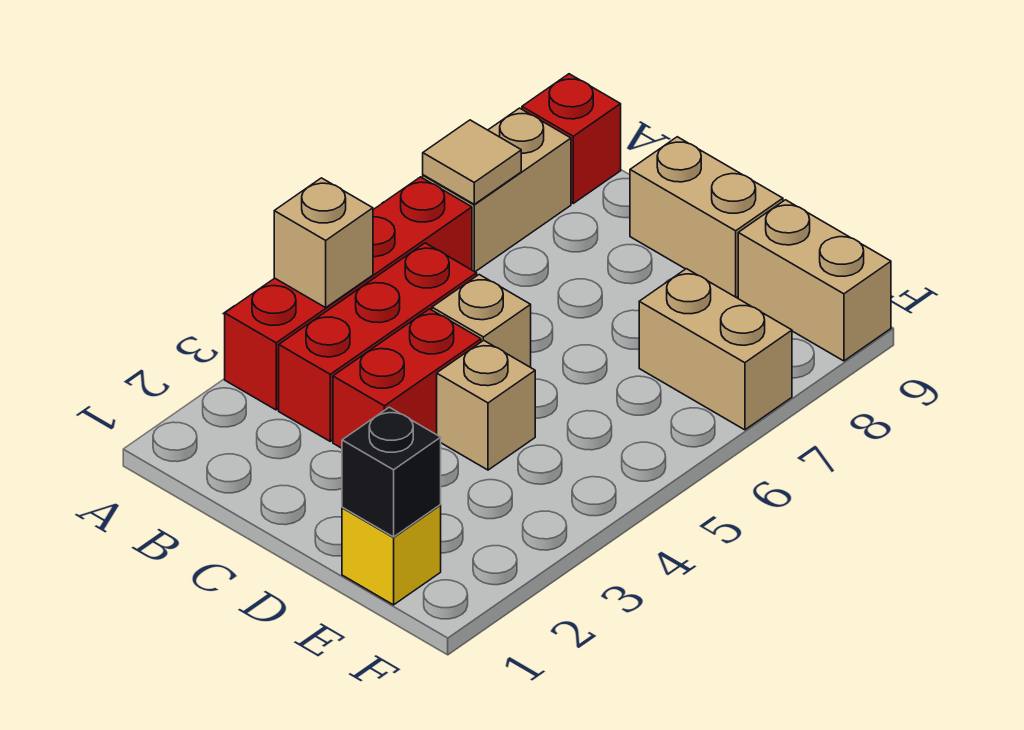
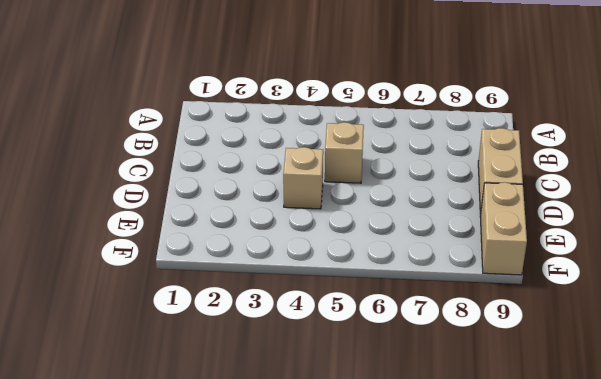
none -> red 1x4 brick [225,177,472,410]
none -> tan 1x2 brick [423,108,571,272]
none -> red 1x1 brick [522,74,621,203]

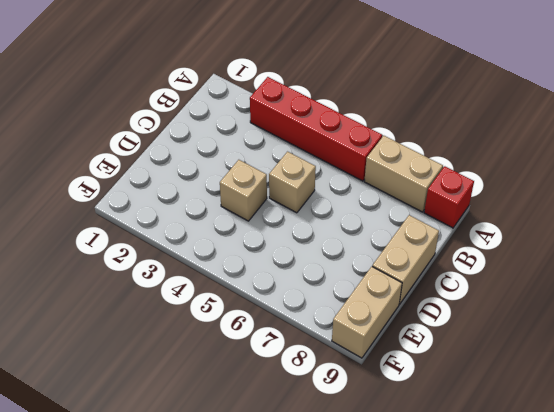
none -> red 1x3 brick [279,243,477,441]
none -> red 1x2 brick [333,309,481,448]
none -> yellow 1x1 brick [342,505,441,605]

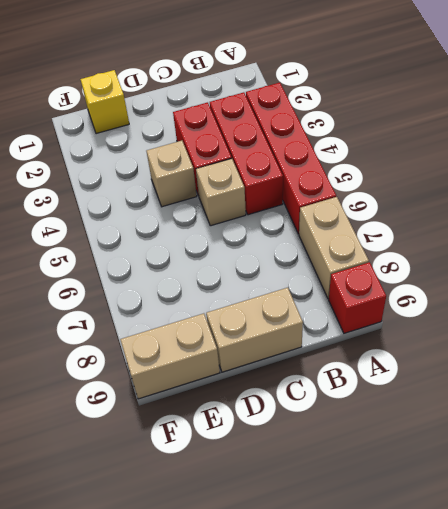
none -> tan 1x2 brick [639,269,792,430]
none -> tan 1x1 brick [274,178,373,308]
none -> tan 1x1 tile [423,120,521,204]

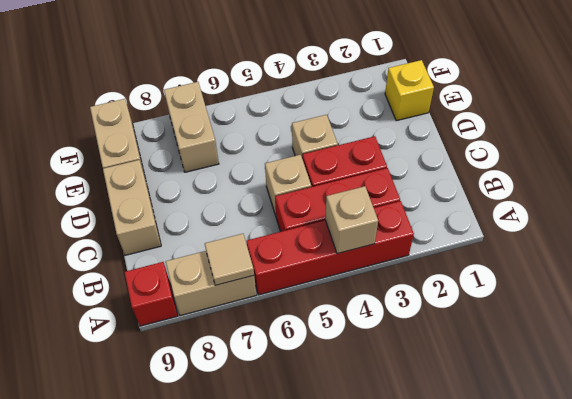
none -> black 1x1 brick [342,407,441,537]

